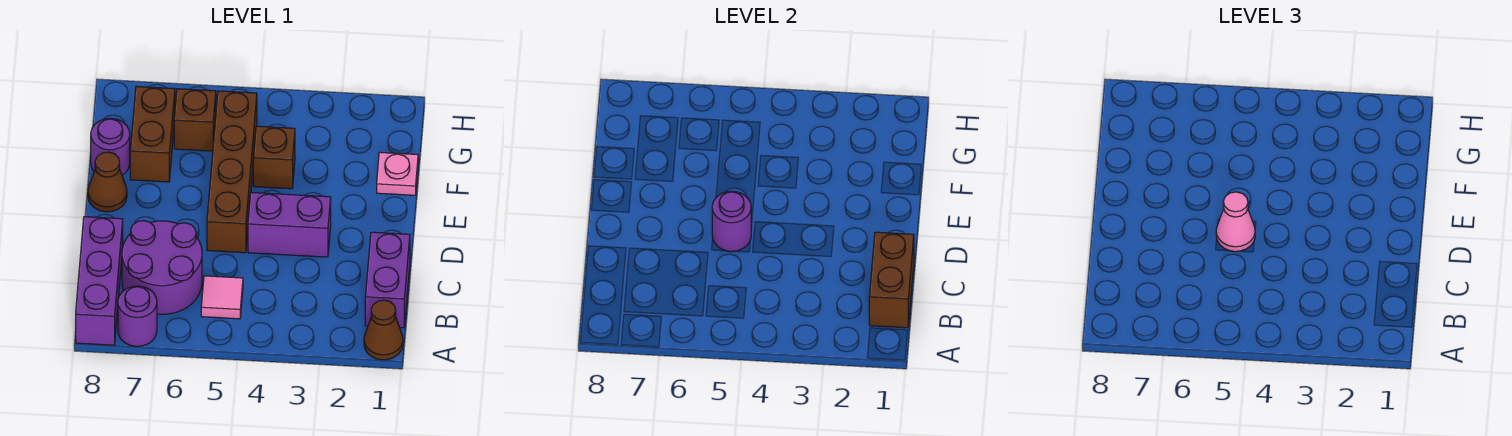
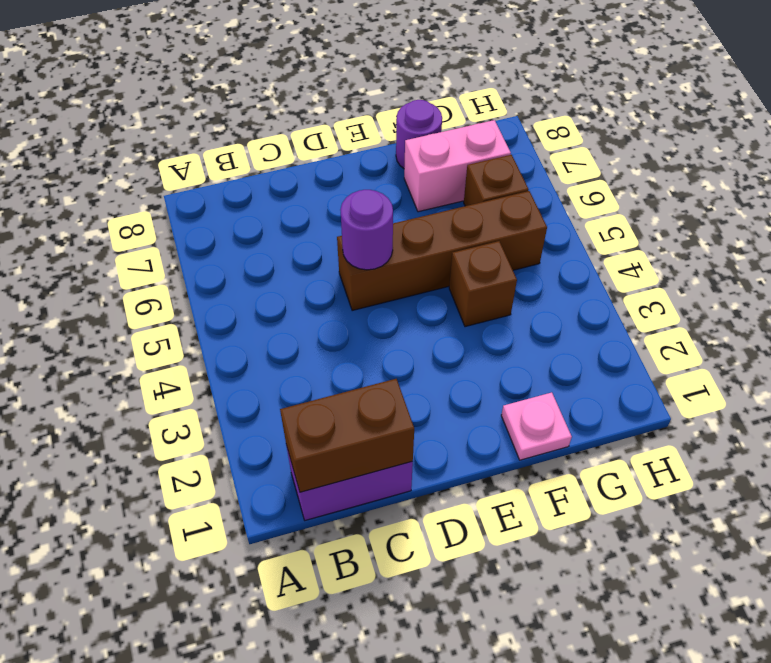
pink 1x2 brick [404,120,511,212] -> brown 1x2 brick [130,86,175,182]
none -> brown 1x1 cone [364,300,403,360]
none -> purple 1x1 round brick [118,286,157,346]
none -> purple 1x3 brick [76,217,123,345]

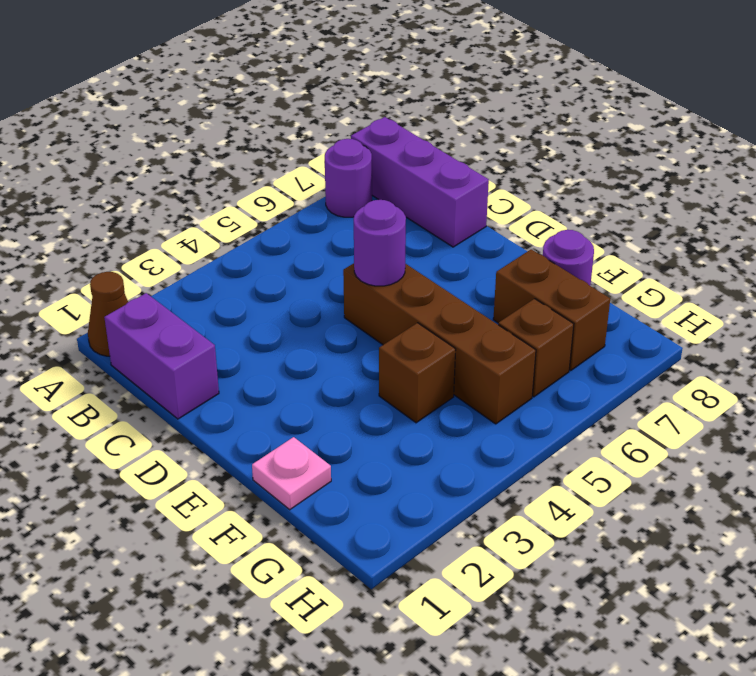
none -> pink 1x1 tile [201,276,243,319]
none -> purple 2x2 round brick [122,221,202,314]
none -> purple 1x2 brick [248,192,331,257]

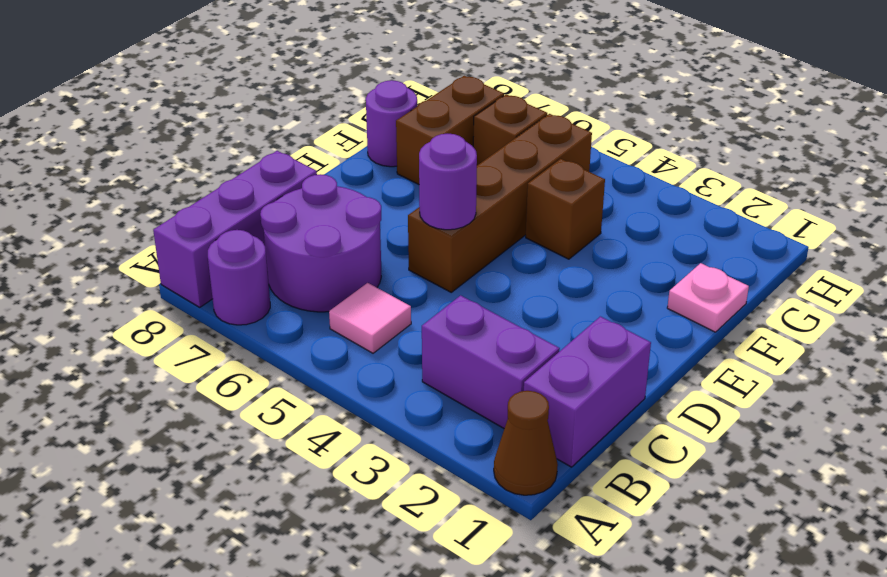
purple 1x2 brick [422,295,560,429] -> purple 1x2 brick moved to [248,192,331,257]
none -> brown 1x1 cone [88,152,127,212]
none -> brown 1x2 brick [869,232,914,328]
none -> pink 1x1 cone [1216,192,1255,252]

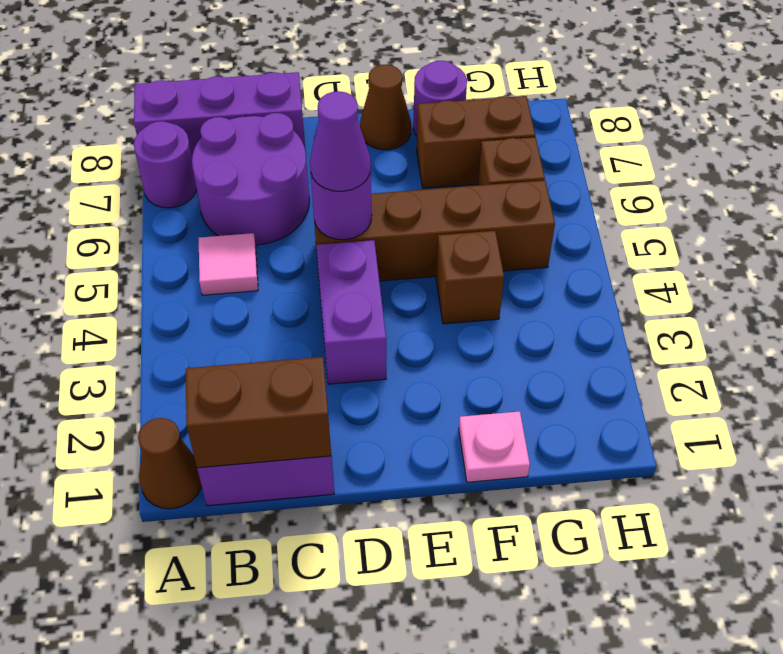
purple 1x1 cone [310,91,371,191] -> pink 1x1 cone [1216,192,1255,252]

